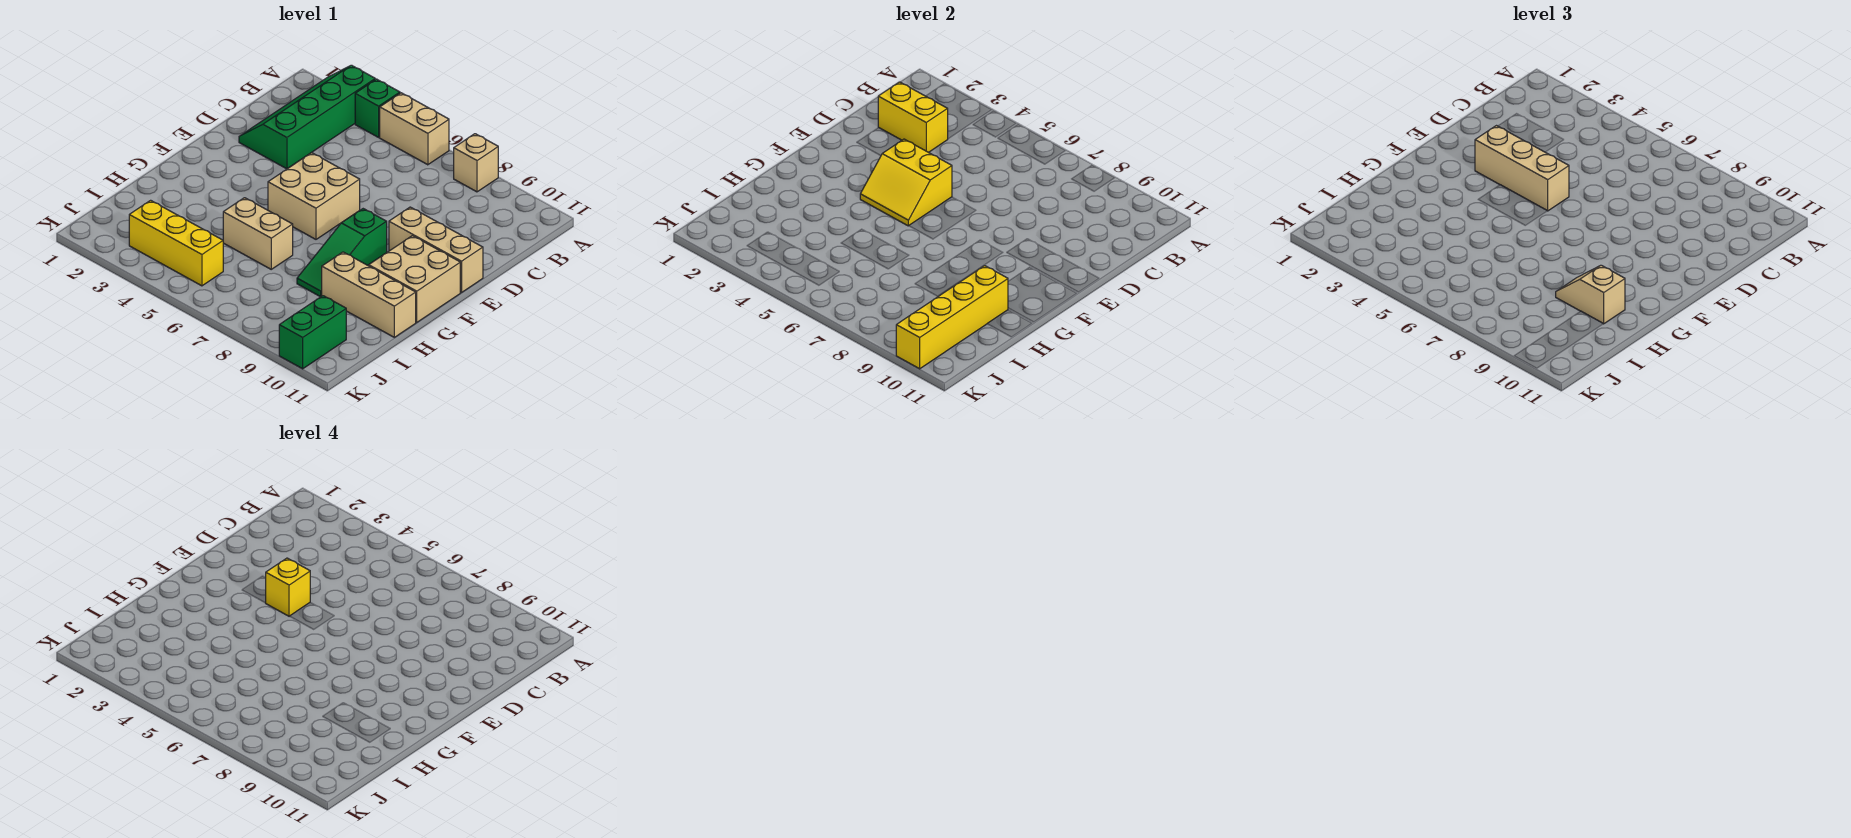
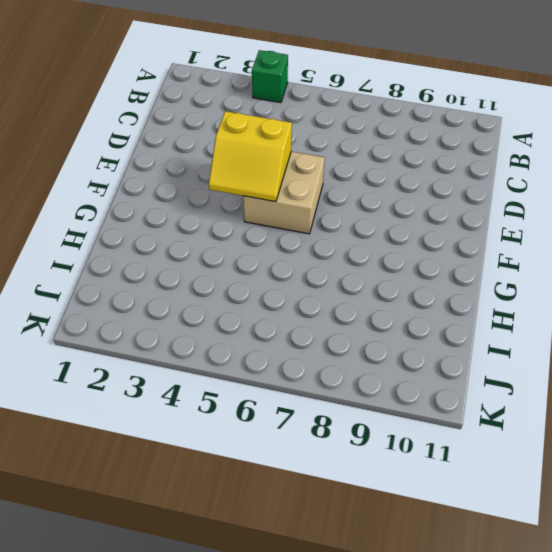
none -> green 2x4 slope [239,65,375,169]
none -> tan 1x2 brick [380,93,449,165]
none -> tan 1x1 brick [454,134,498,192]

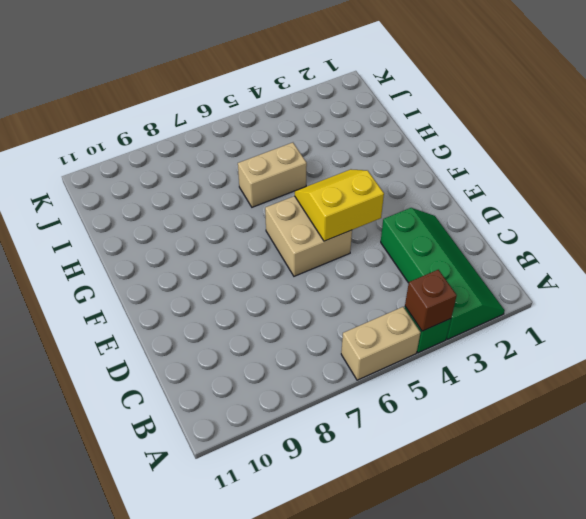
brown 1x1 brick [405,270,457,331] -> none
none -> tan 1x1 brick [454,134,498,192]
none -> tan 1x3 brick [389,207,483,293]
none -> green 1x3 slope [297,209,387,297]

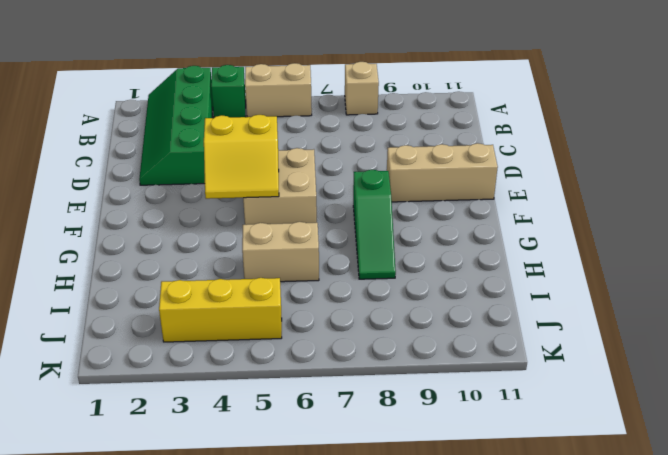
none -> tan 2x2 brick [369,236,460,322]
none -> tan 1x3 brick [322,252,416,337]
none -> green 1x2 brick [279,296,346,369]

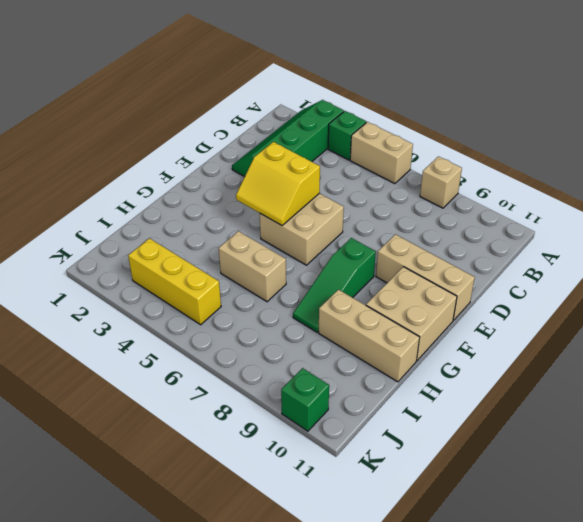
green 1x1 brick [281,368,329,431] -> green 1x2 brick [279,296,346,369]
none -> yellow 1x2 brick [878,82,948,153]
none -> yellow 1x4 brick [896,266,1008,369]
none -> tan 1x3 brick [1475,126,1569,211]

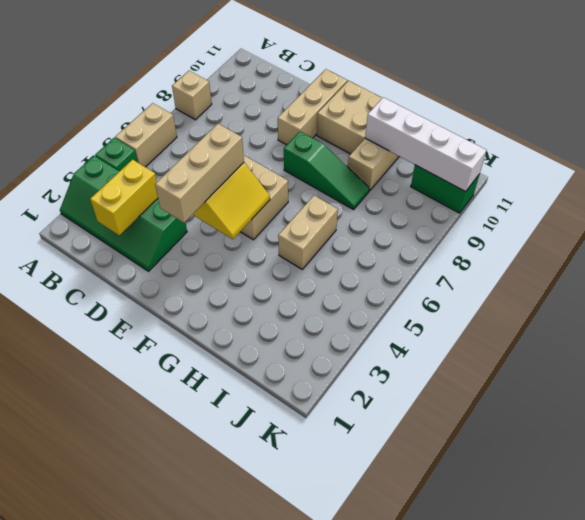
white 1x4 brick [365,97,486,192] -> yellow 1x4 brick [896,266,1008,369]
none -> yellow 1x3 brick [129,200,223,286]
none -> tan 1x2 slope [1556,265,1625,324]
none -> yellow 1x1 brick [266,558,310,616]

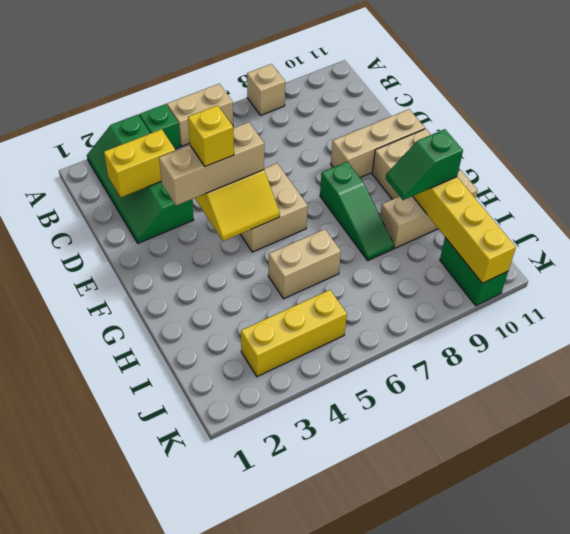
green 1x2 slope [386,129,463,200] -> tan 1x2 slope [1556,265,1625,324]

